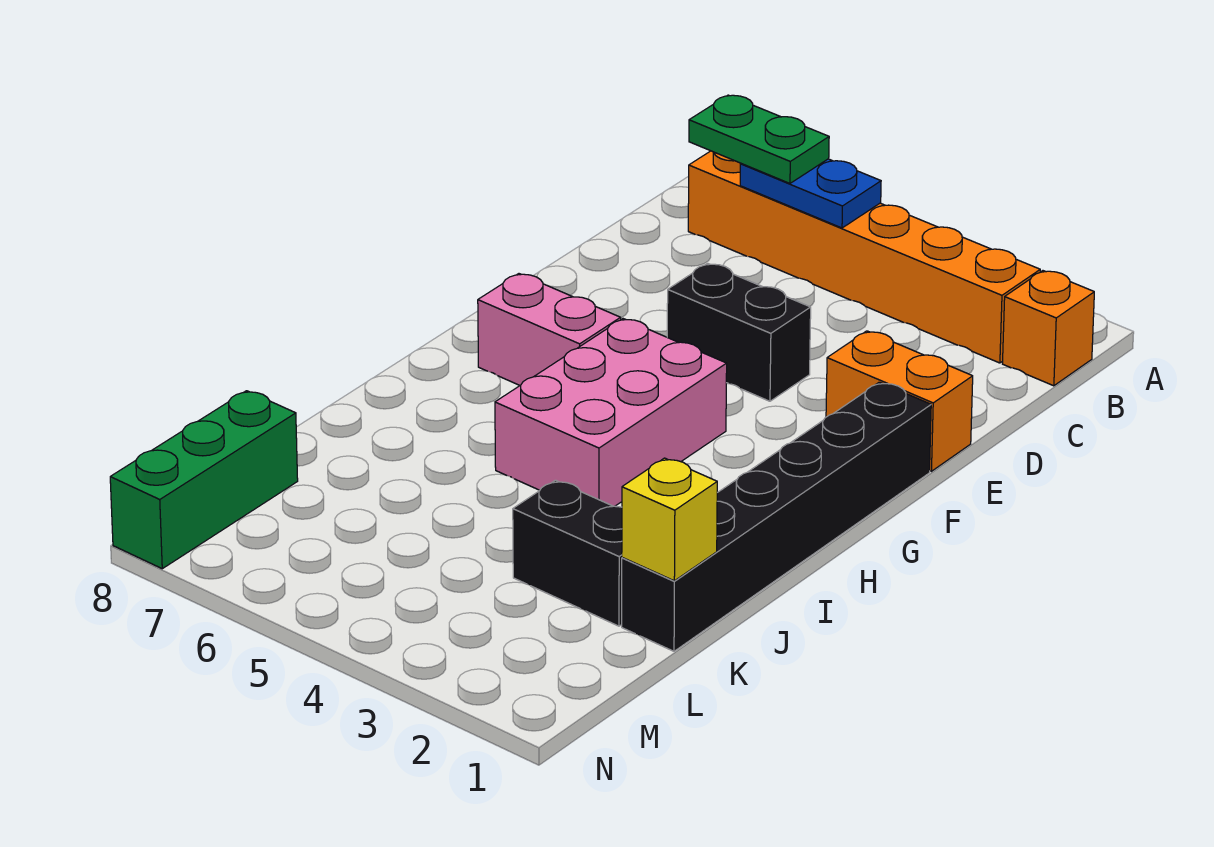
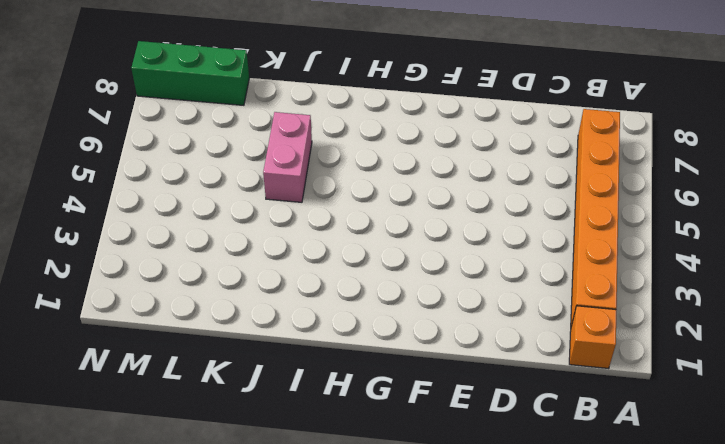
pink 1x2 brick [263,112,312,202] -> pink 1x2 brick moved to [478,274,621,385]
none -> orange 1x2 brick [826,331,973,471]
none -> black 1x2 brick [667,263,811,401]
none -> black 1x6 brick [622,382,931,651]

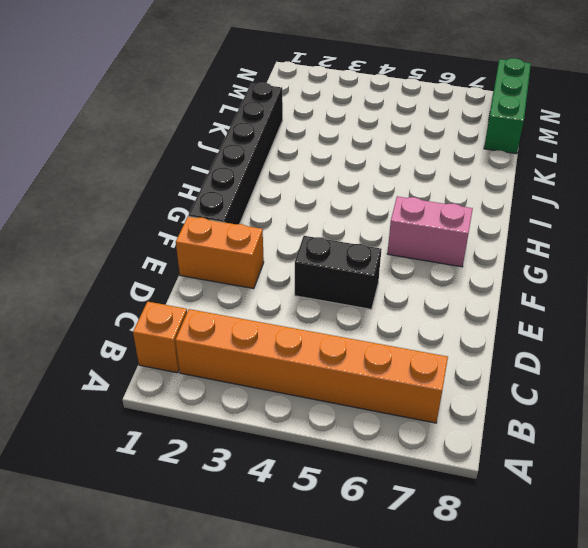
none -> pink 2x3 brick [495,319,727,506]
none -> black 1x2 brick [513,480,622,626]
none -> blue 1x2 plate [740,159,881,228]

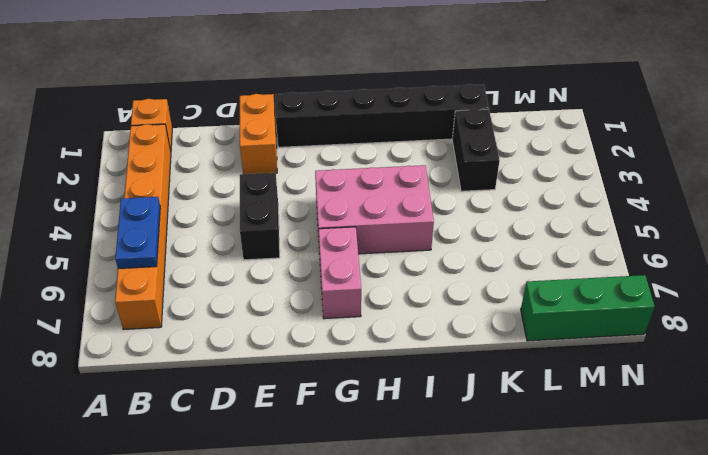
none -> yellow 1x1 brick [622,458,717,581]
none -> green 1x2 plate [689,95,829,183]

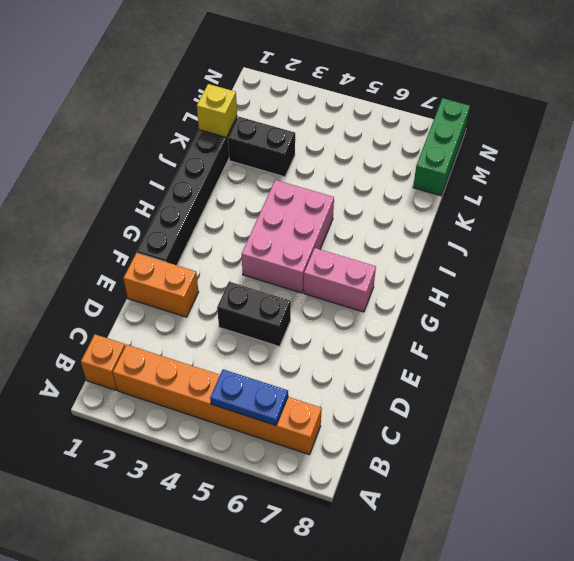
none -> green 1x2 plate [689,95,829,183]

